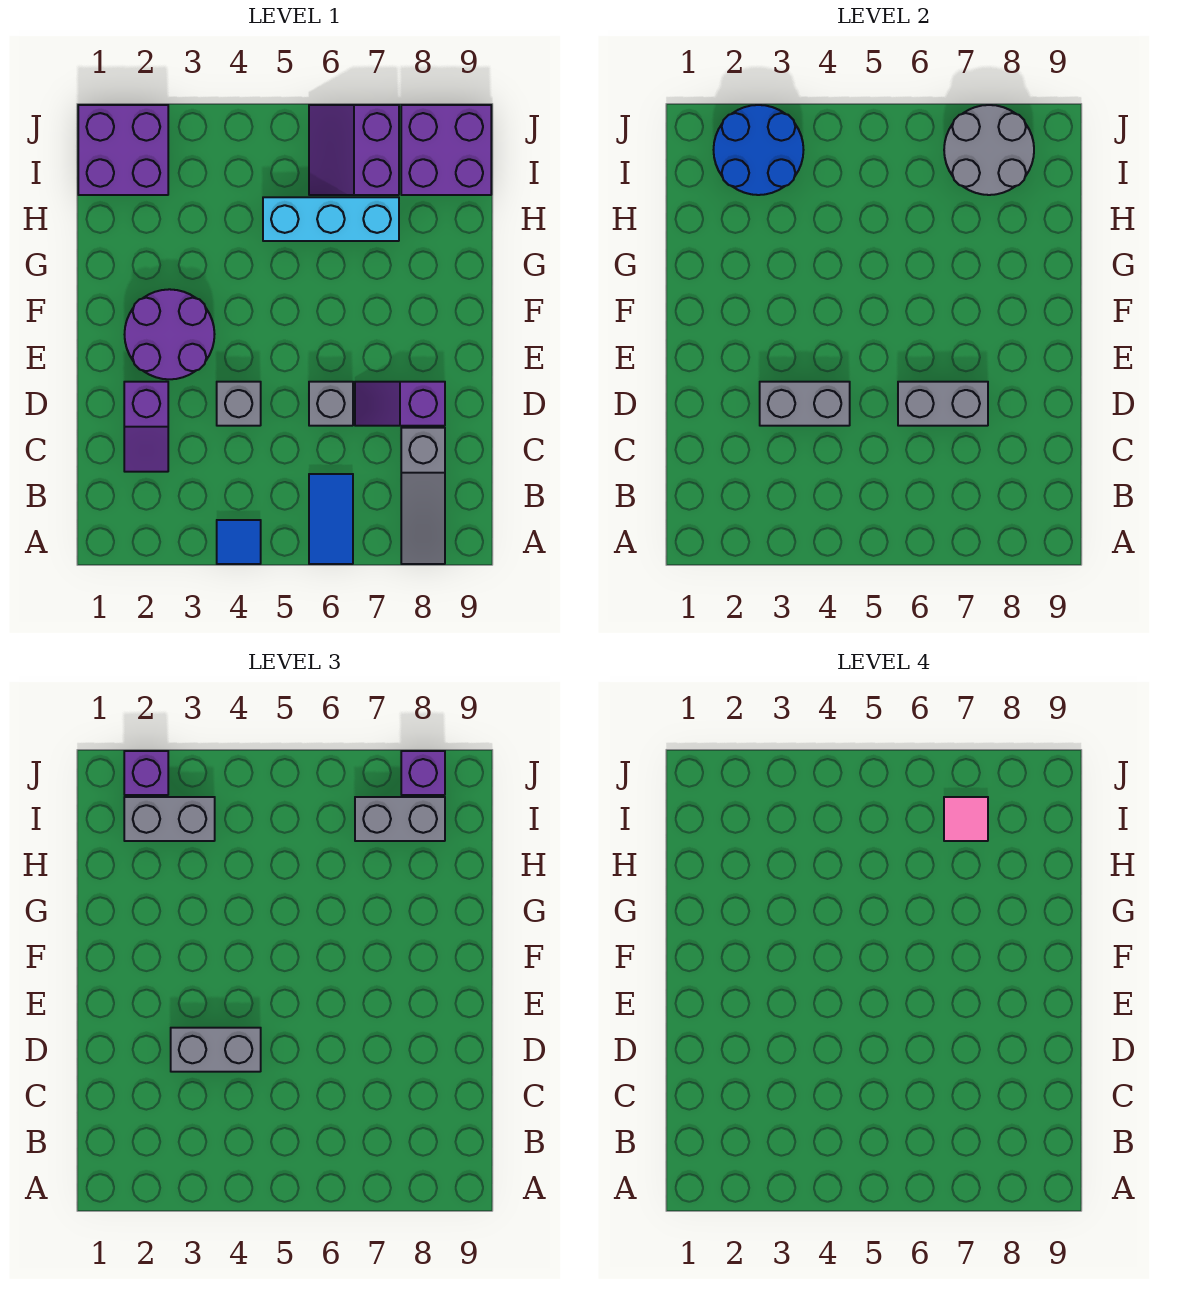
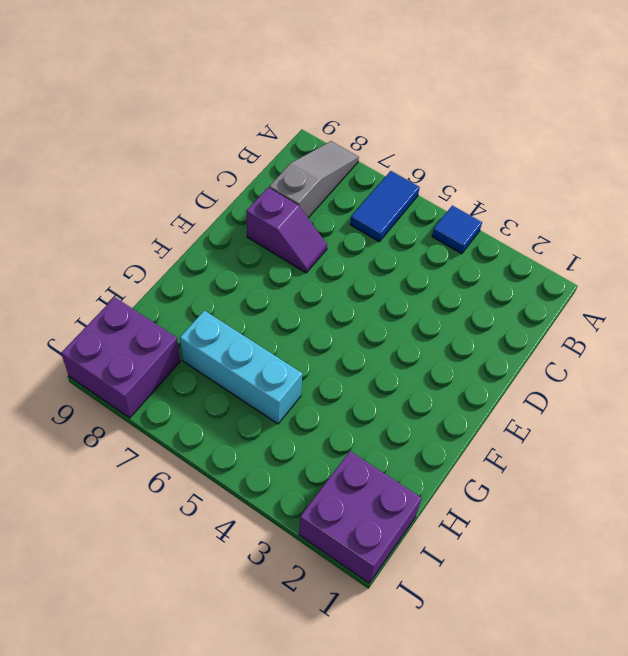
none -> purple 1x2 slope [124,382,168,472]
none -> grey 1x1 brick [217,382,261,426]
none -> grey 1x1 brick [309,382,353,426]

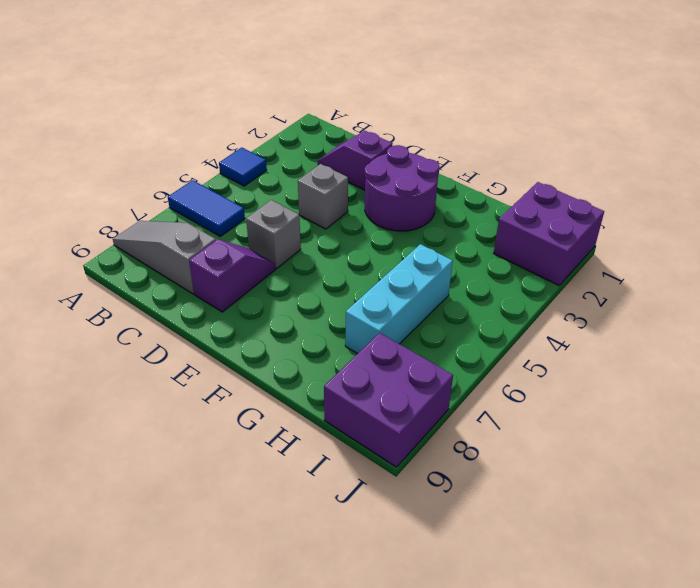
none -> purple 2x2 slope [309,105,399,195]
none -> grey 1x2 brick [760,382,850,426]
none -> grey 1x2 brick [898,382,988,426]

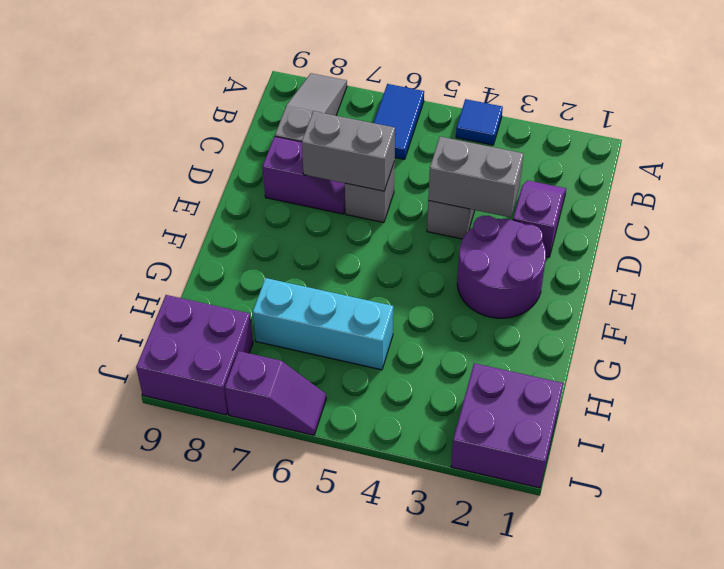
purple 1x2 slope [225,351,326,435] -> purple 2x2 slope [309,105,399,195]
none -> blue 2x2 round brick [714,105,803,195]
none -> grey 2x2 round brick [944,105,1034,195]
none -> grey 1x2 brick [171,1028,261,1072]

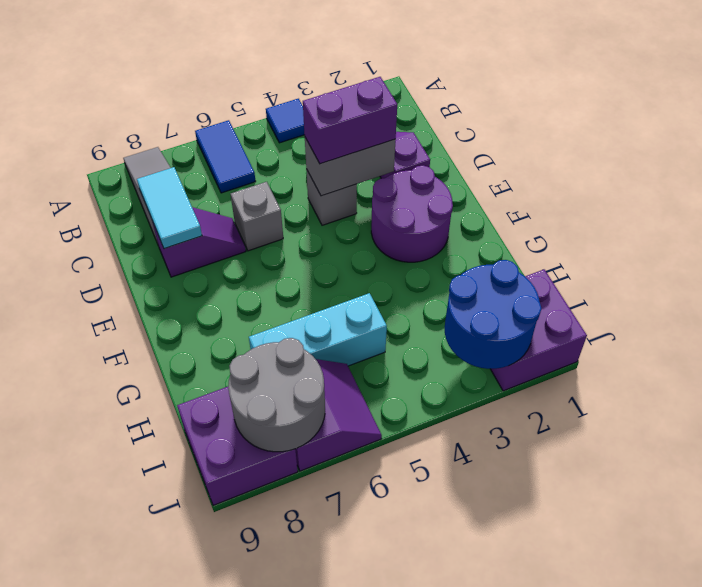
cyan 1x2 tile [137,167,202,249] -> none
purple 1x2 brick [303,77,397,164] -> grey 1x2 brick [171,1028,261,1072]
none -> grey 1x2 brick [898,382,988,426]
none -> grey 1x2 brick [124,797,215,841]
none -> grey 1x2 brick [355,797,445,841]

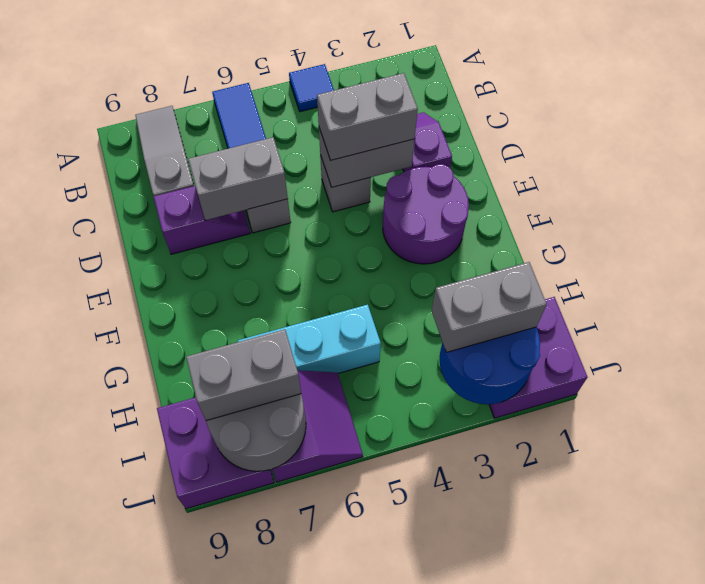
none -> purple 1x1 brick [124,751,168,795]
none -> purple 1x1 brick [401,751,445,795]
none -> pink 1x1 tile [944,797,988,841]

